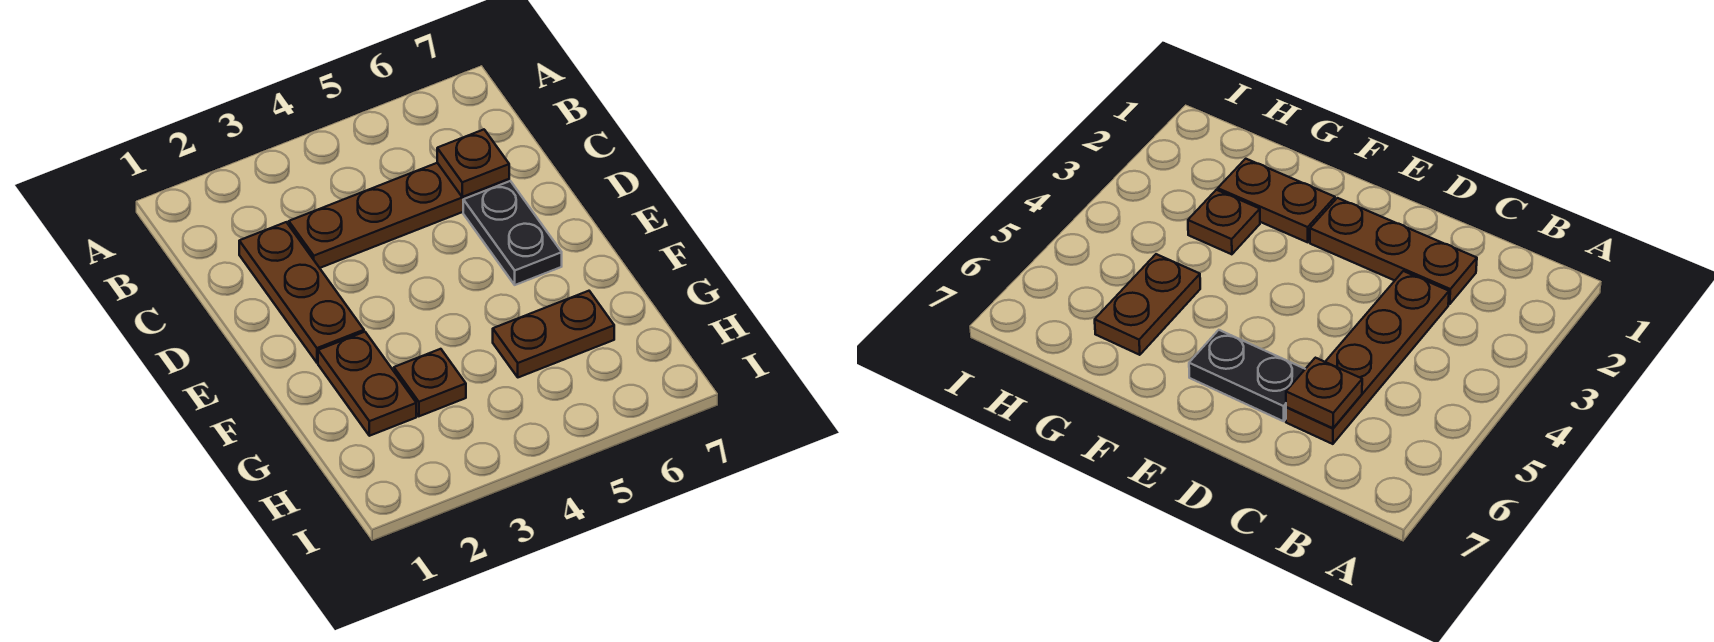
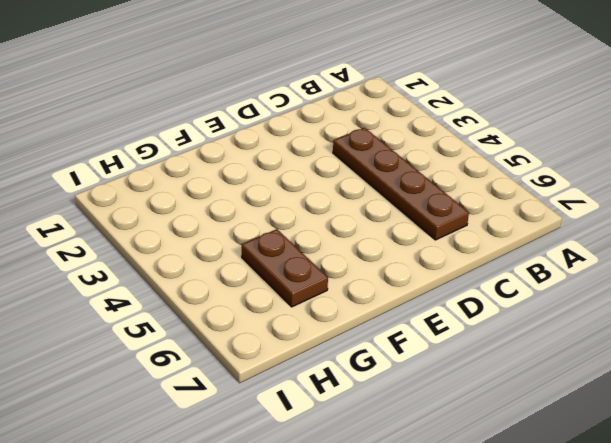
none -> brown 1x3 plate [239,222,364,363]
none -> black 1x2 plate [463,181,562,285]

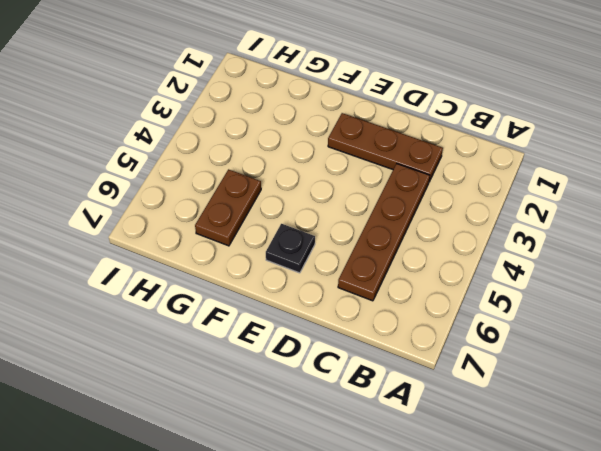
black 1x1 plate [266,224,315,273] -> black 1x2 plate [463,181,562,285]
none -> brown 1x2 plate [318,332,416,436]
none -> brown 1x1 plate [394,349,466,416]

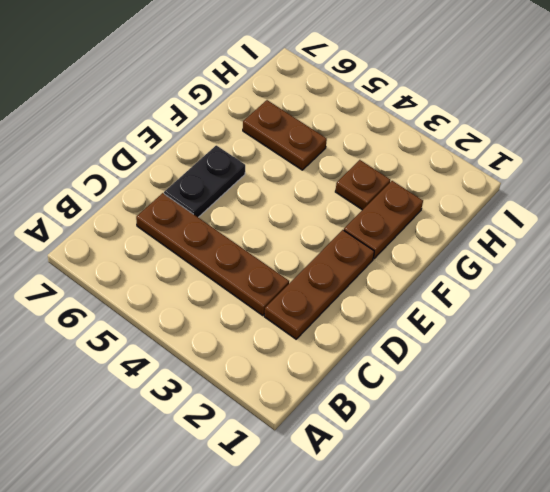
none -> brown 1x1 plate [437,130,509,197]

